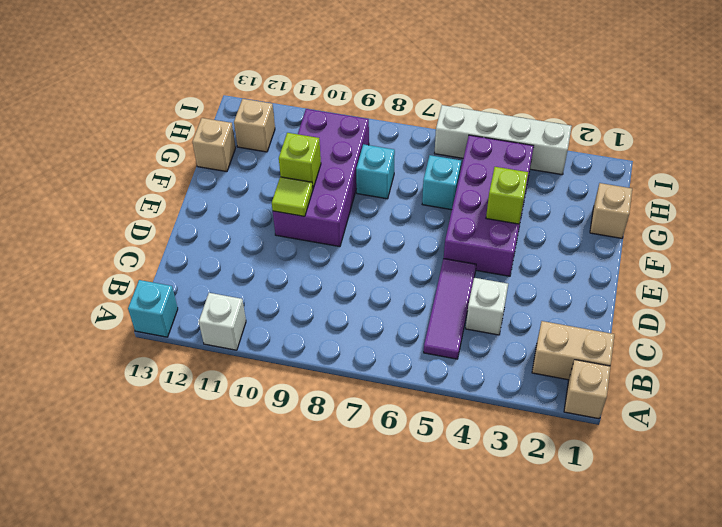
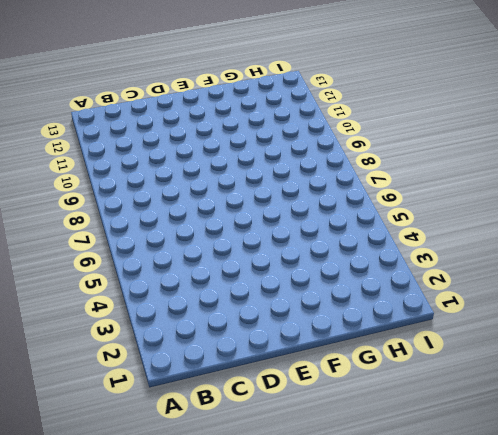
none -> tan 1x1 brick [564,360,611,419]
none -> white 1x1 brick [199,293,246,350]
none -> cyan 1x1 brick [128,280,178,337]

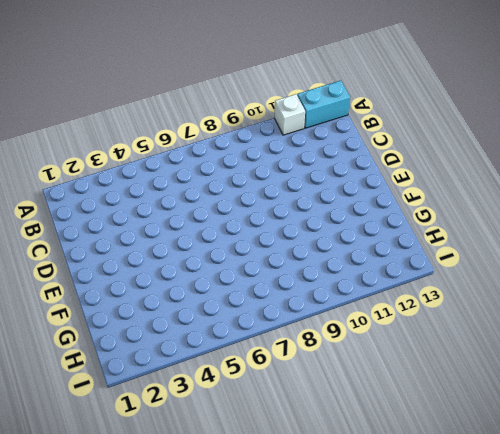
cyan 1x2 brick [297,81,350,128] -> cyan 1x1 brick [128,280,178,337]
none -> tan 1x1 brick [564,360,611,419]
none -> tan 1x2 brick [532,321,614,380]
none -> purple 1x3 tile [424,259,476,359]

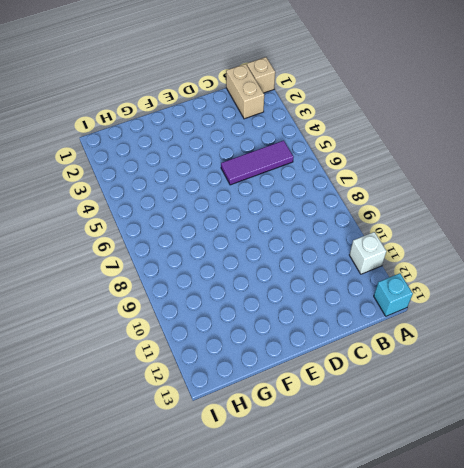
none -> white 1x1 brick [466,278,508,335]
none -> purple 2x4 brick [444,135,534,276]
none -> purple 2x4 brick [273,109,369,247]

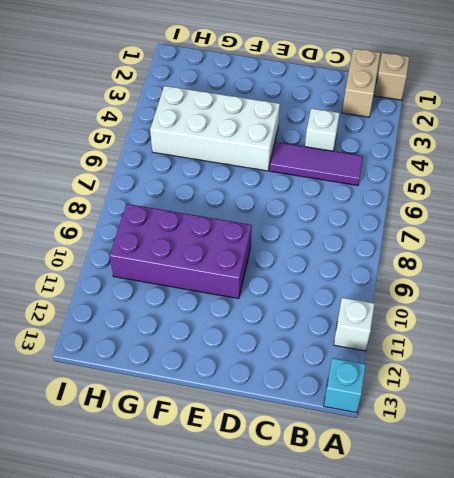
white 2x4 brick [150,86,280,171] -> purple 2x4 brick [444,135,534,276]
none -> tan 1x1 brick [590,183,632,238]
none -> cyan 1x1 brick [422,155,461,210]
none -> cyan 1x1 brick [356,144,395,199]

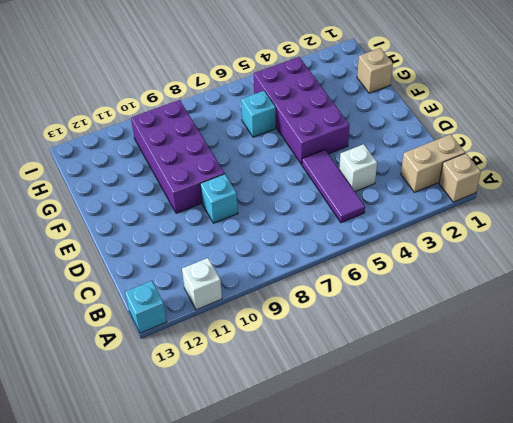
cyan 1x1 brick [200,174,238,223] -> cyan 1x1 brick moved to [356,144,395,199]
none -> tan 1x1 brick [193,118,236,172]
none -> tan 1x1 brick [234,99,275,152]
none -> white 1x4 brick [434,105,572,175]

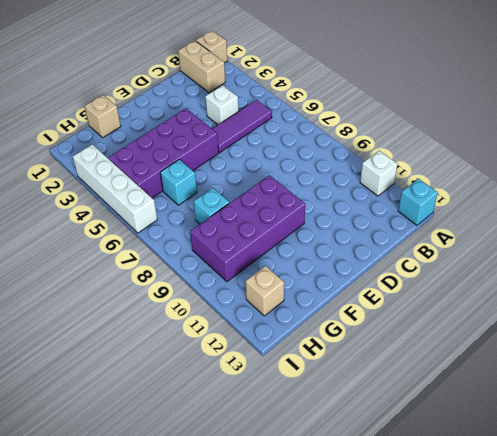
none -> tan 1x1 brick [193,118,236,172]
none -> lime 1x1 tile [272,177,313,216]
none -> lime 1x1 brick [486,167,528,224]

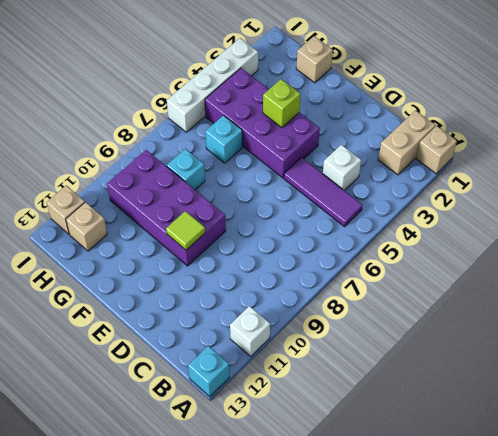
tan 1x1 brick [47,186,85,234] -> tan 1x1 brick moved to [193,118,236,172]
none -> lime 1x1 brick [279,133,321,188]

